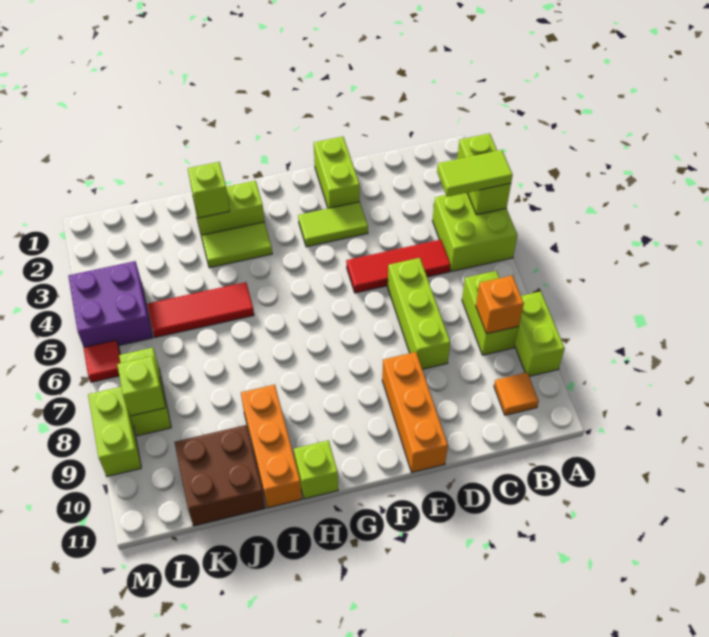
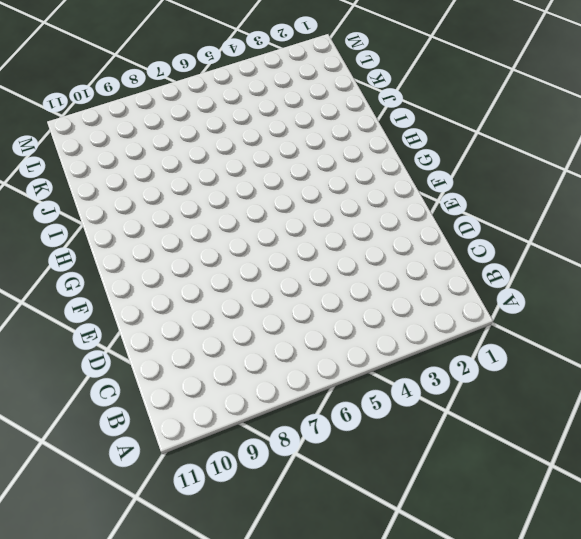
none -> lime 2x2 brick [432,193,517,272]
none -> lime 1x2 brick [514,291,565,376]
none -> lime 1x2 brick [462,271,518,355]

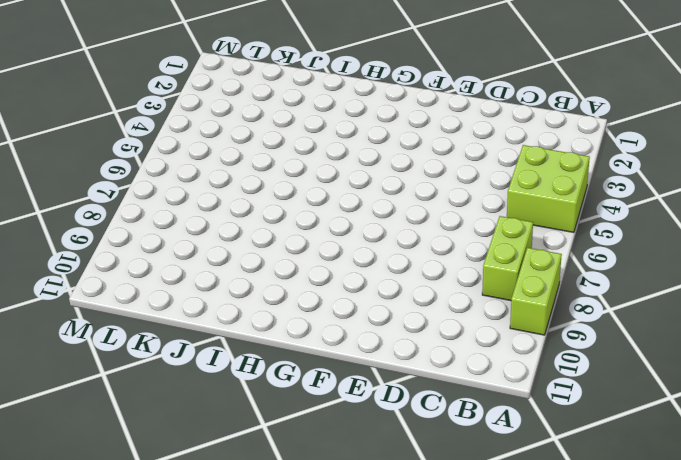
none -> orange 1x1 tile [494,372,539,415]
none -> red 1x3 tile [346,240,451,293]
none -> lime 1x3 brick [388,258,450,369]

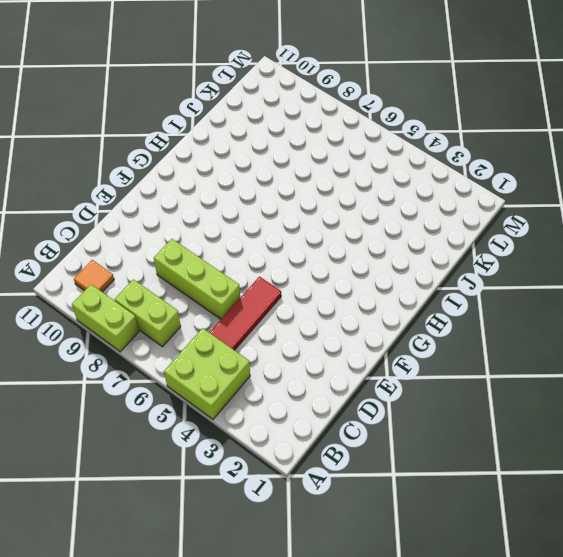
none -> lime 1x2 brick [314,137,360,208]
none -> lime 1x2 tile [298,202,368,247]
none -> orange 1x3 brick [382,352,448,472]

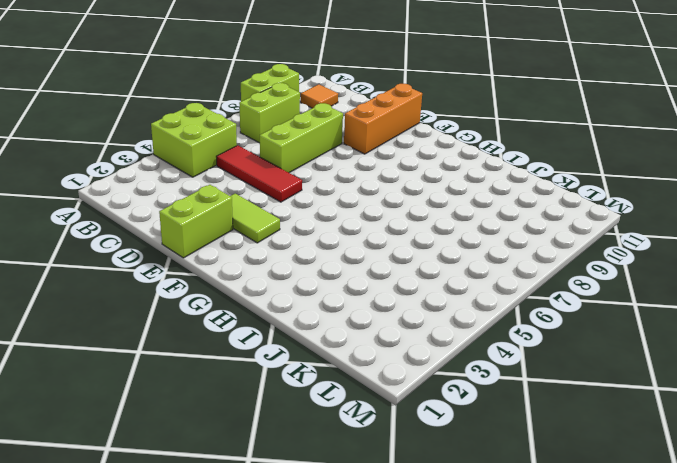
none -> lime 1x2 brick [194,181,264,236]
none -> lime 1x2 tile [202,222,272,268]
none -> lime 1x1 brick [294,440,338,499]

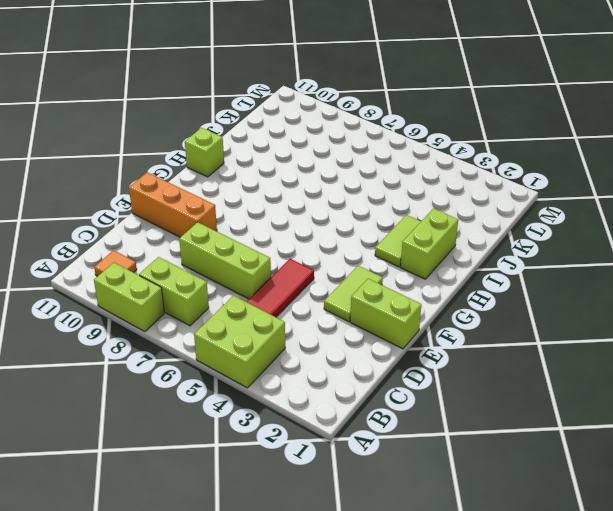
none -> red 1x3 tile [147,282,254,337]
none -> orange 1x3 brick [241,385,302,508]
none -> brown 2x2 brick [174,425,265,526]

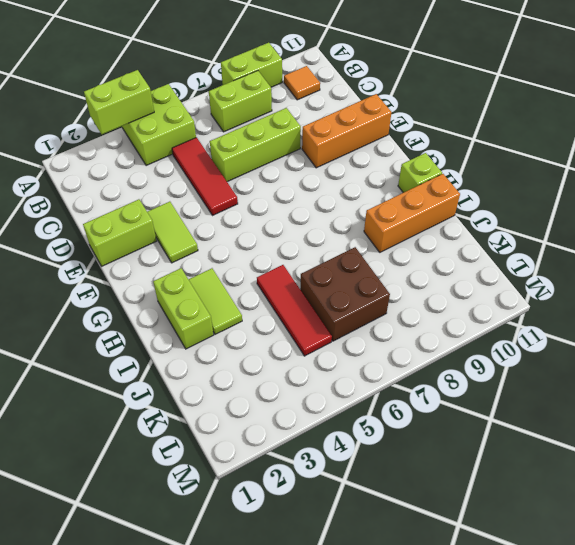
brown 2x2 brick [300,247,390,341] -> brown 2x2 brick moved to [174,425,265,526]
none -> purple 2x2 brick [68,261,153,347]
none -> lime 1x2 brick [119,348,171,436]
none -> red 1x1 tile [84,340,120,382]

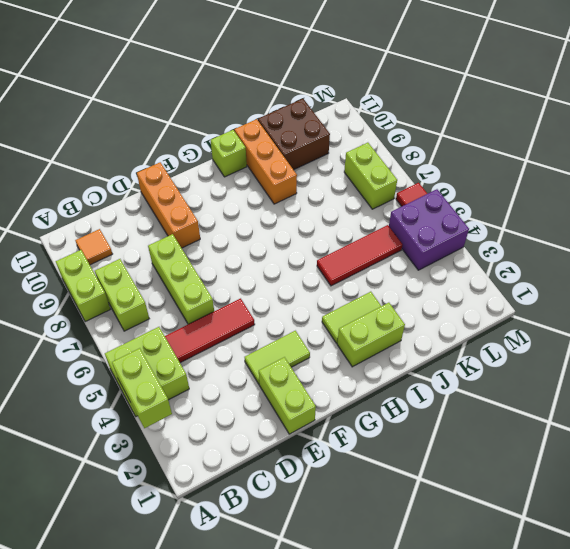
none -> lime 1x2 brick [88,387,141,476]
none -> orange 1x1 brick [476,276,524,334]
none -> lime 1x1 brick [188,162,230,218]

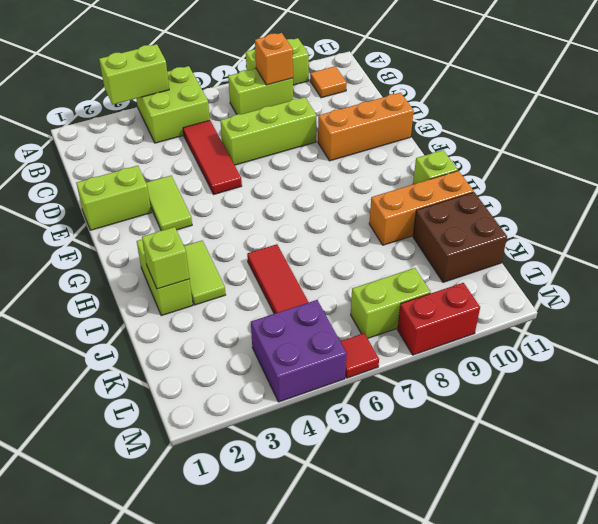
red 1x2 brick [398,283,480,355] -> lime 1x2 brick [88,387,141,476]
none -> lime 1x1 brick [117,356,165,416]
none -> lime 1x2 tile [437,150,513,197]

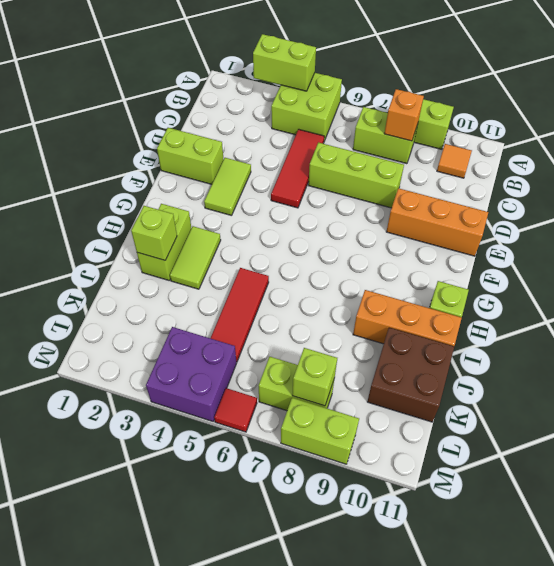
none -> lime 1x2 tile [437,150,513,197]

